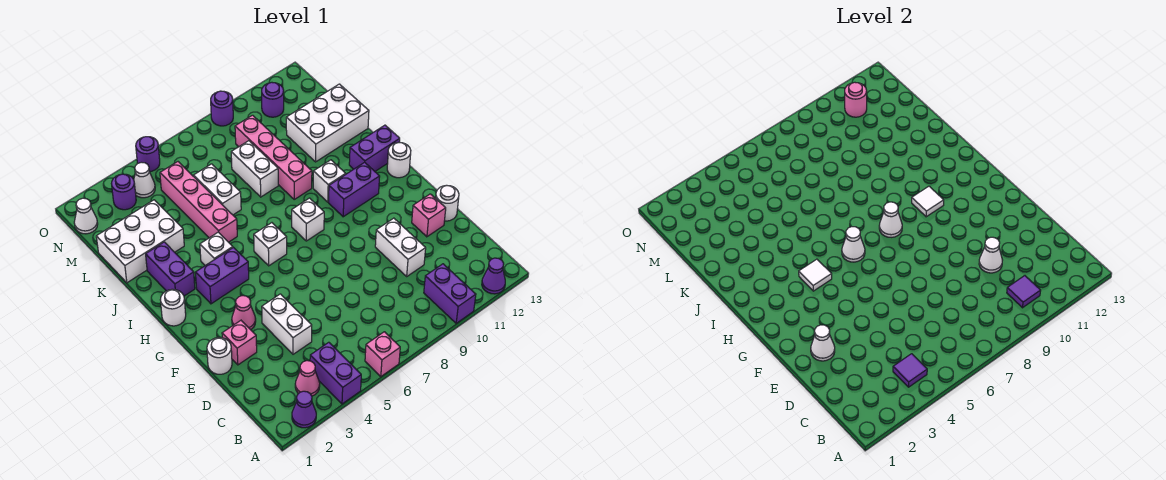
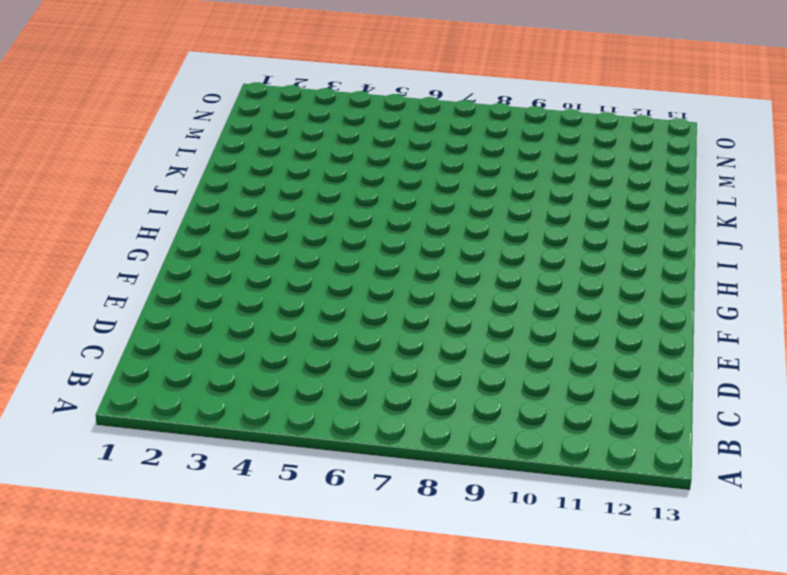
none -> purple 1x1 cone [292,391,316,428]
none -> purple 1x2 brick [310,342,361,404]
none -> pink 1x1 brick [365,332,400,377]
none -> purple 1x2 brick [424,264,476,323]

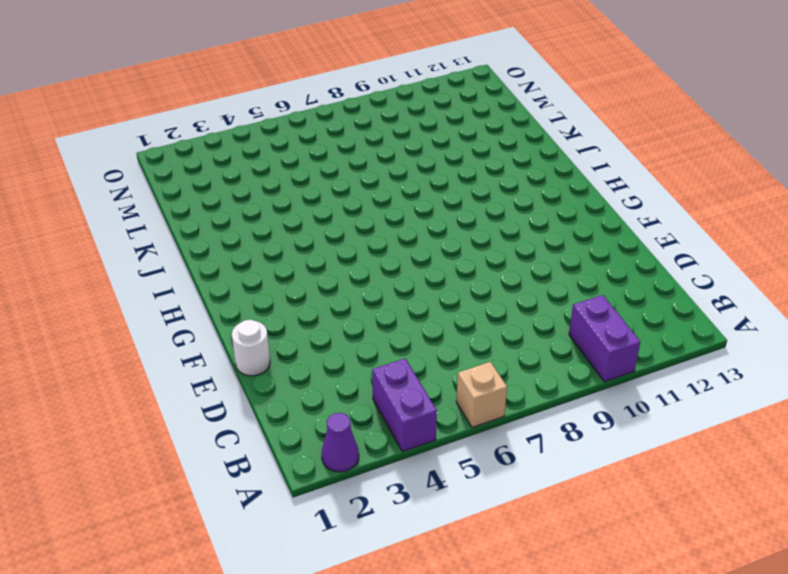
tan 1x1 brick [456,362,507,427] -> pink 1x1 brick [365,332,400,377]
none -> purple 1x1 cone [482,258,505,294]
none -> pink 1x1 cone [295,361,320,396]
none -> white 1x2 brick [262,294,312,354]
none -> white 1x2 brick [375,218,426,276]

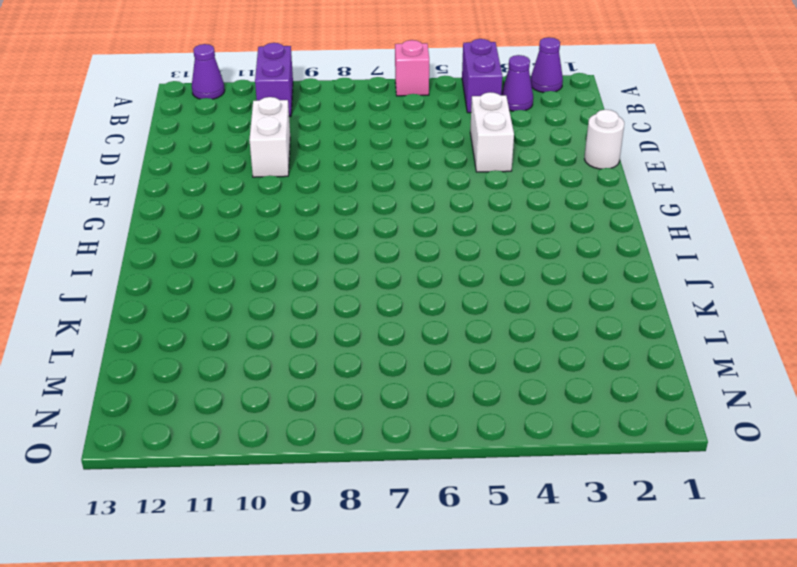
purple 1x1 cone [501,55,533,111] -> pink 1x1 cone [295,361,320,396]
none -> pink 1x1 brick [222,321,257,365]
none -> pink 1x1 brick [412,194,446,237]
none -> white 1x1 round brick [436,185,459,221]
none -> pink 1x1 cone [232,296,256,330]

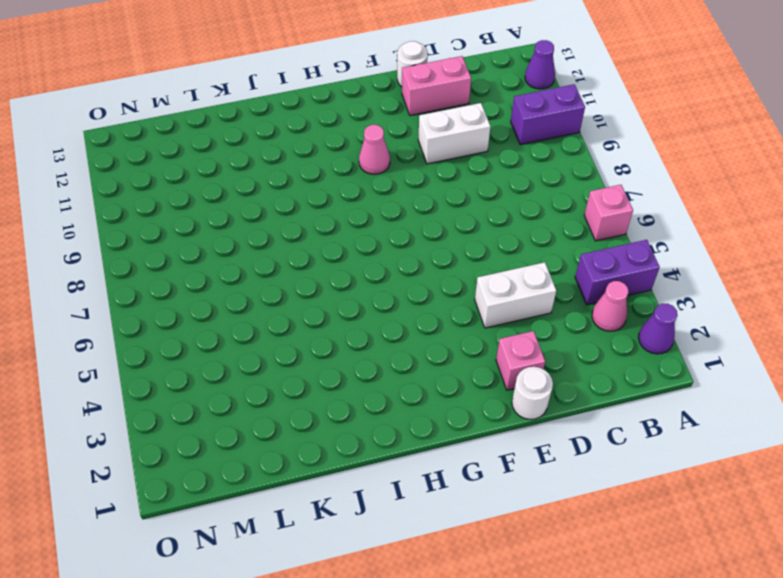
pink 1x2 brick [402,56,471,116] -> pink 1x1 brick [412,194,446,237]
pink 1x1 cone [359,125,390,174] -> pink 1x1 cone moved to [232,296,256,330]
none -> white 1x1 round brick [160,289,186,326]
none -> purple 1x2 brick [195,248,249,304]
none -> white 1x1 brick [254,223,287,266]
none -> white 1x1 brick [292,198,324,241]

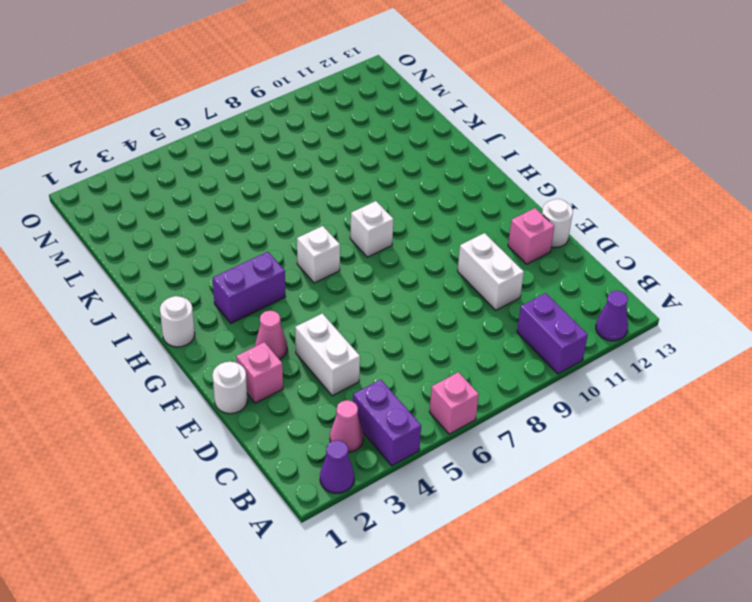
none -> purple 1x2 brick [329,162,380,217]
none -> white 1x1 round brick [387,143,411,178]
none -> purple 1x2 brick [146,242,195,296]
none -> white 1x1 brick [200,232,233,265]

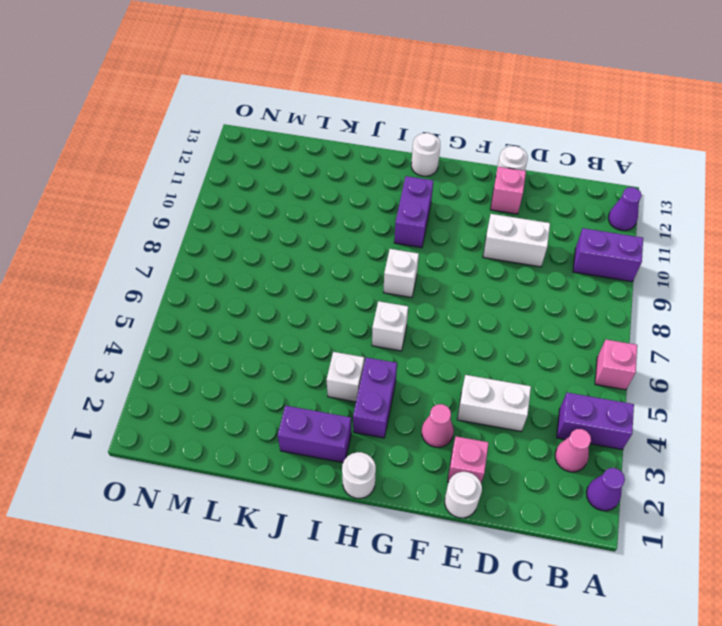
none -> white 1x1 brick [313,160,346,202]
none -> purple 1x2 brick [349,125,400,171]
none -> pink 1x4 brick [160,162,237,242]
none -> pink 1x4 brick [235,115,312,199]

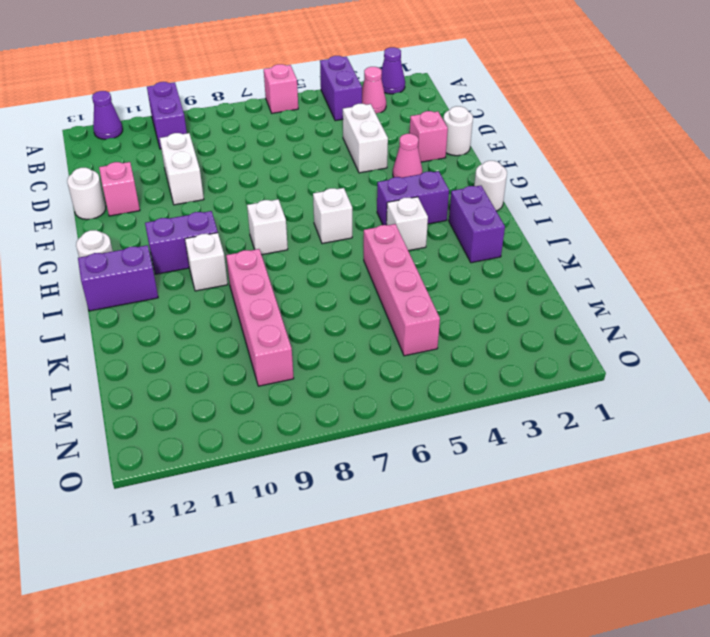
none -> white 2x3 brick [96,200,184,283]
none -> white 1x2 brick [194,164,241,215]
none -> white 1x2 brick [231,141,278,197]
none -> white 2x3 brick [286,84,369,162]

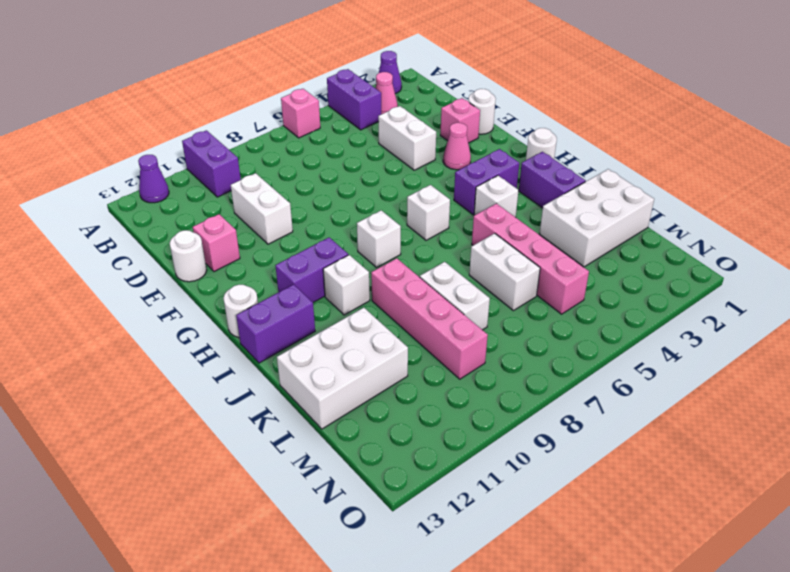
none -> white 1x1 cone [74,198,98,234]
none -> purple 1x1 round brick [111,174,136,210]
none -> white 1x1 cone [134,162,155,198]
none -> purple 1x1 round brick [262,82,284,117]

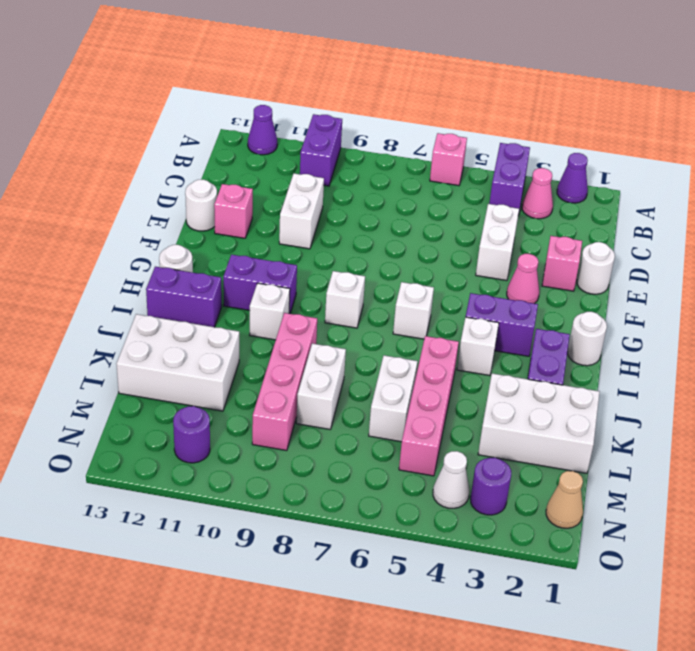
tan 1x1 cone [546,471,583,528] -> white 1x1 cone [74,198,98,234]
none -> purple 1x1 round brick [136,137,160,172]
none -> purple 1x1 round brick [211,91,233,126]
none -> purple 1x1 tile [893,354,927,387]
none -> purple 1x1 tile [1007,276,1041,308]

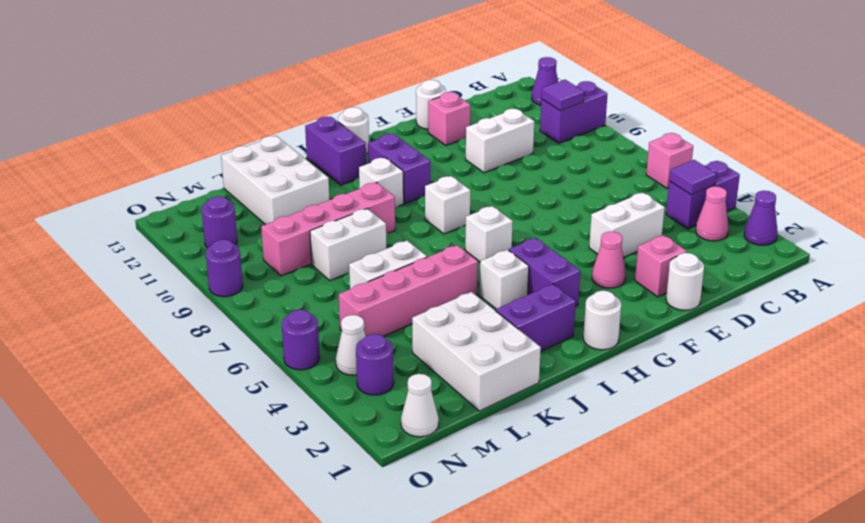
none -> white 1x1 cone [979,237,1002,273]
none -> white 1x1 cone [811,325,835,361]
none -> white 1x1 tile [799,259,832,291]
none -> white 1x1 cone [842,227,865,262]

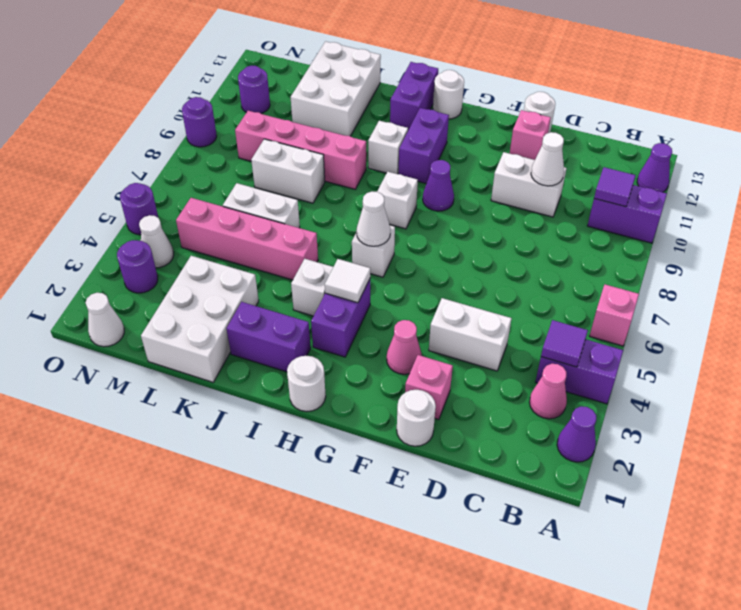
purple 1x1 cone [423,160,454,211] -> none
none -> white 1x1 cone [811,325,835,361]
none -> white 1x1 cone [879,202,902,237]
none -> white 1x1 tile [912,186,944,217]
none -> pink 1x1 round brick [845,82,867,117]

